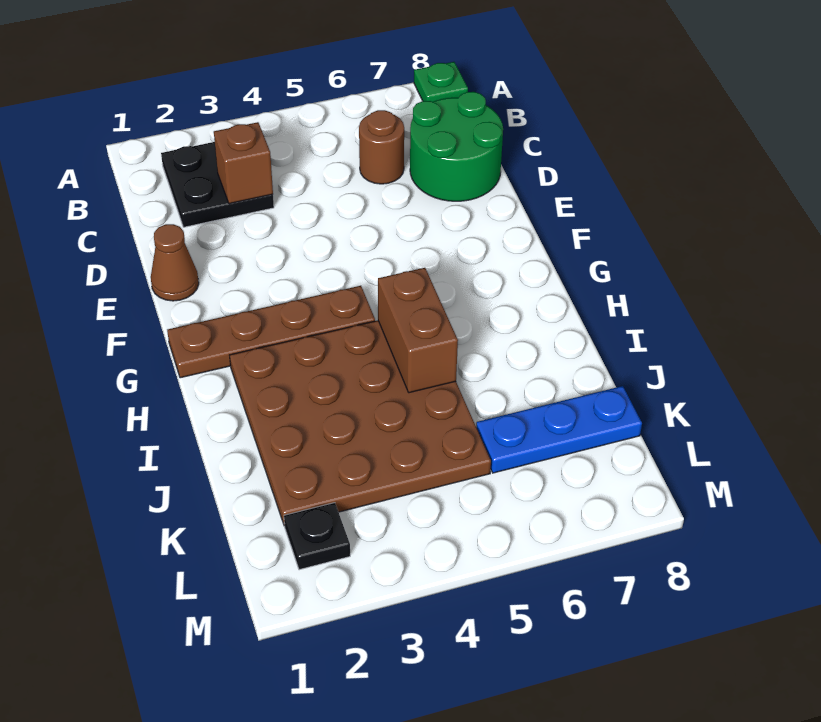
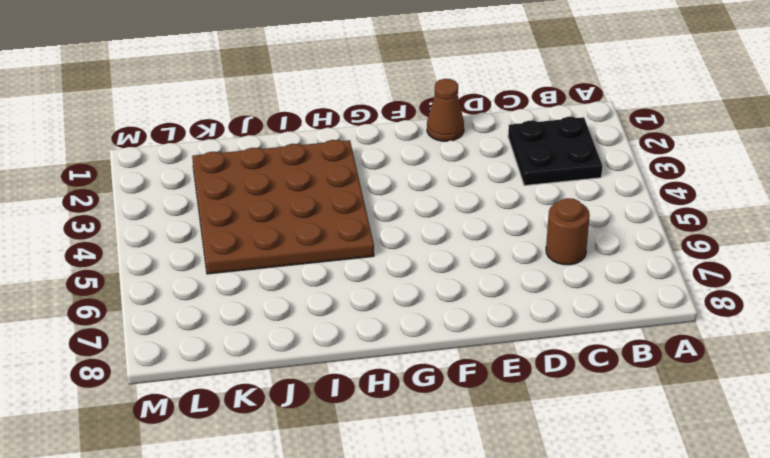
none -> green 1x1 plate [414,62,468,102]
none -> green 2x2 round brick [410,92,503,201]

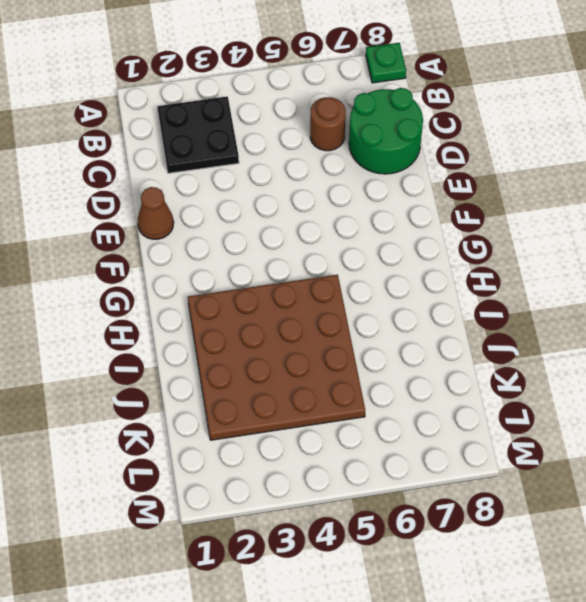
none -> brown 1x4 plate [167,286,375,378]
none -> blue 1x3 plate [476,386,642,473]

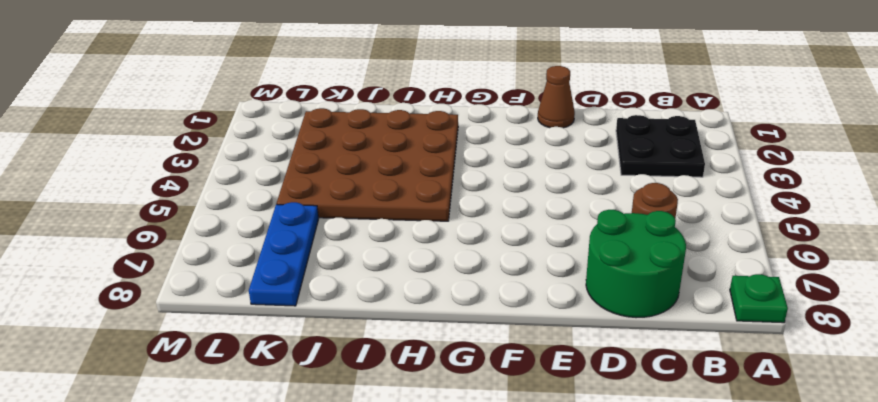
none -> brown 1x4 plate [167,286,375,378]
none -> black 1x1 plate [284,503,350,570]

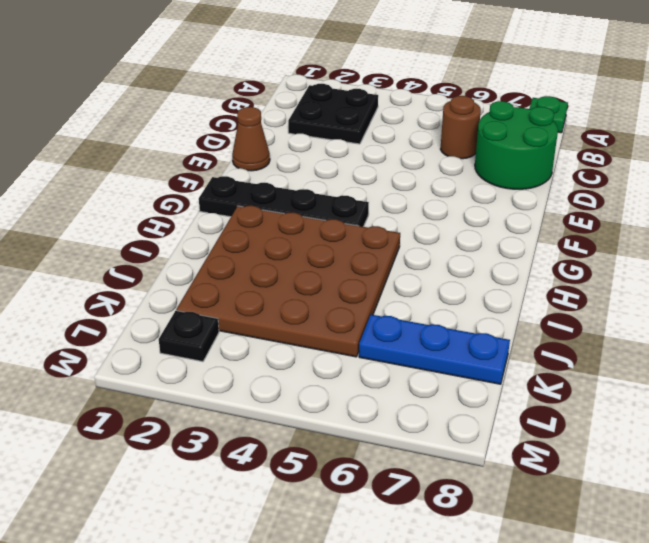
black 1x4 plate [199,176,369,227] -> brown 1x4 plate [167,286,375,378]
none -> brown 1x1 brick [214,122,273,204]
none -> brown 1x2 brick [378,268,458,393]

